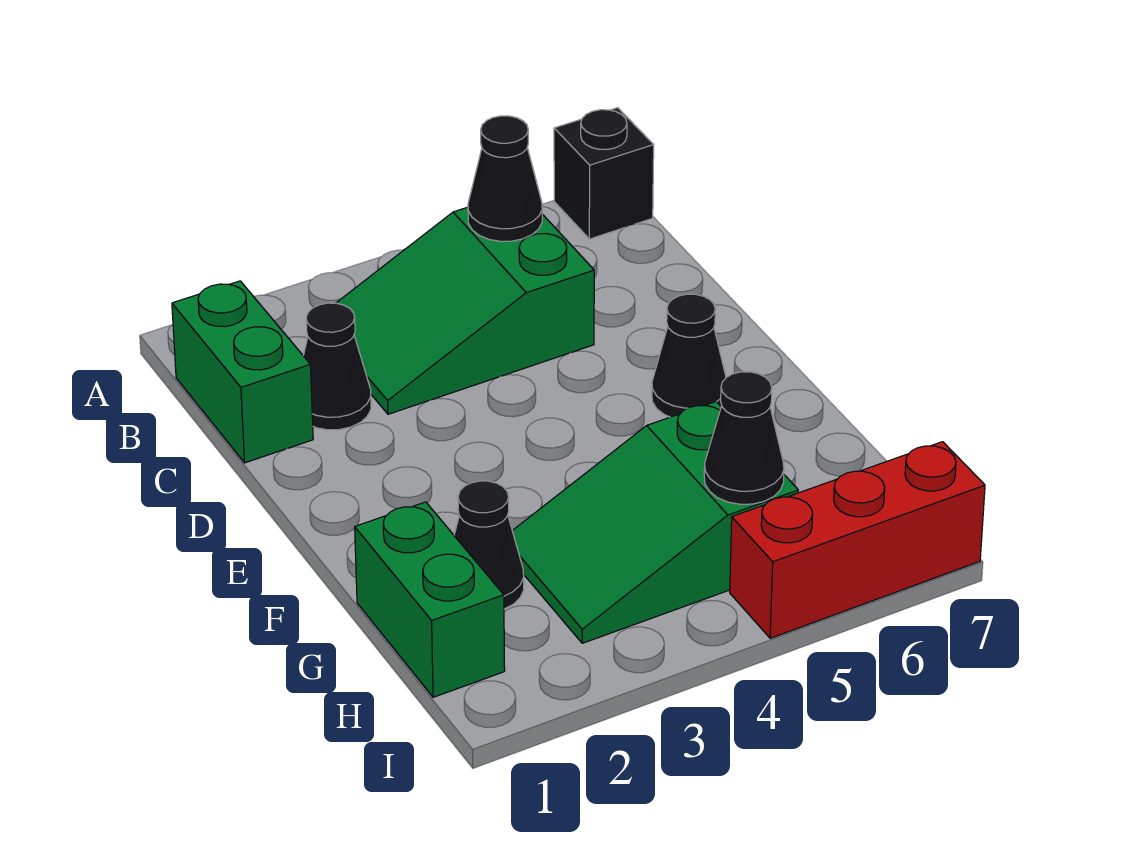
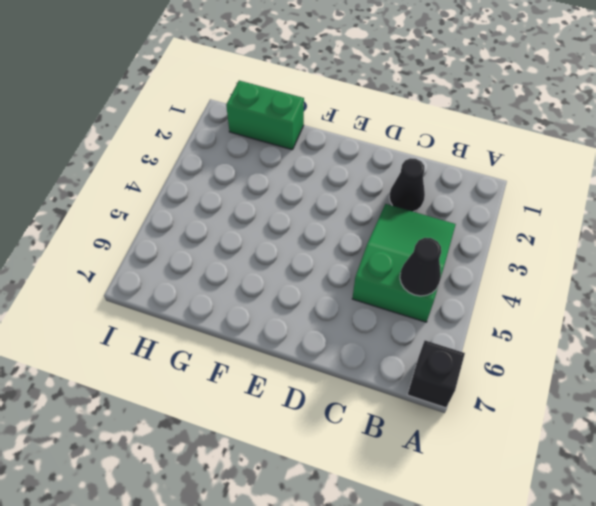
none -> green 1x2 brick [172,281,313,463]
none -> black 1x1 cone [652,294,726,417]

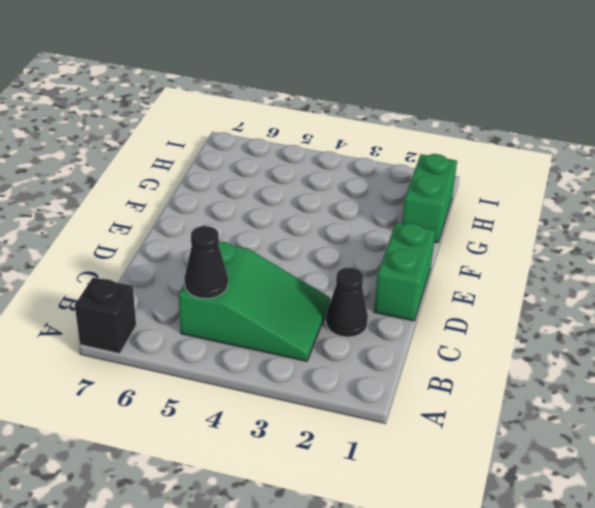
green 1x2 brick [374,223,435,321] -> green 1x2 brick moved to [172,281,313,463]
none -> black 1x1 cone [652,294,726,417]
none -> black 1x1 cone [454,481,524,609]

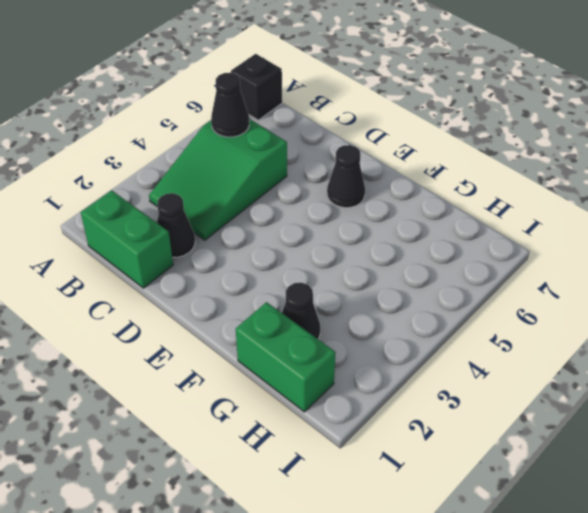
none -> green 2x3 slope [512,402,798,643]
none -> red 1x3 brick [730,442,985,638]

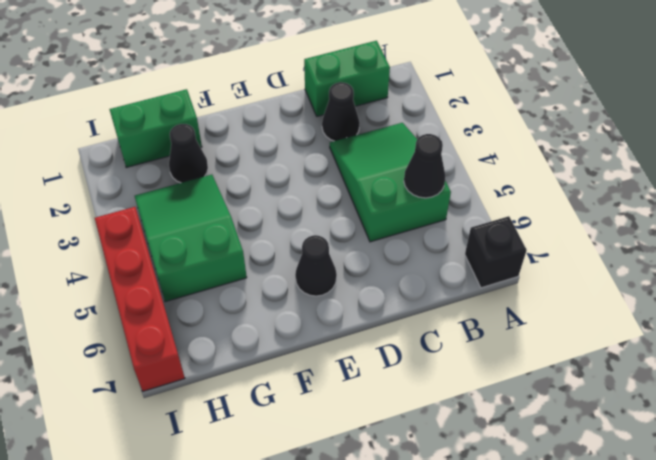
red 1x4 brick [95,207,185,391] -> red 1x3 brick [730,442,985,638]
none -> black 1x1 cone [704,372,784,504]

